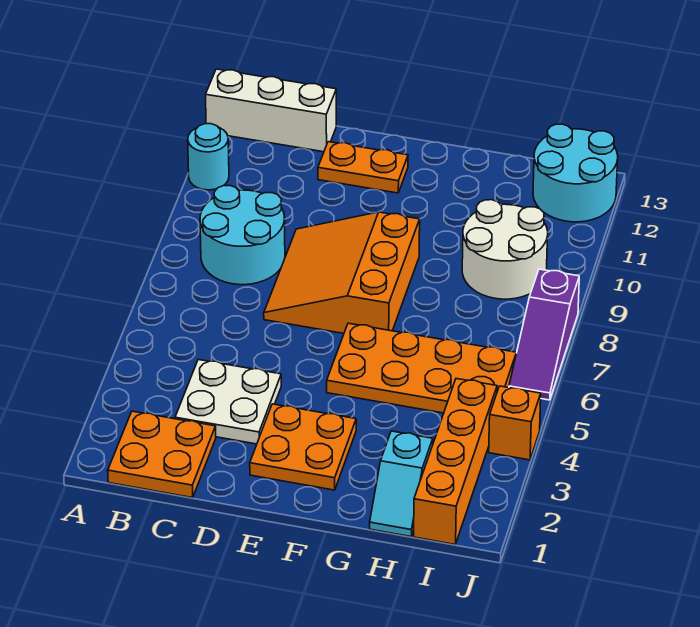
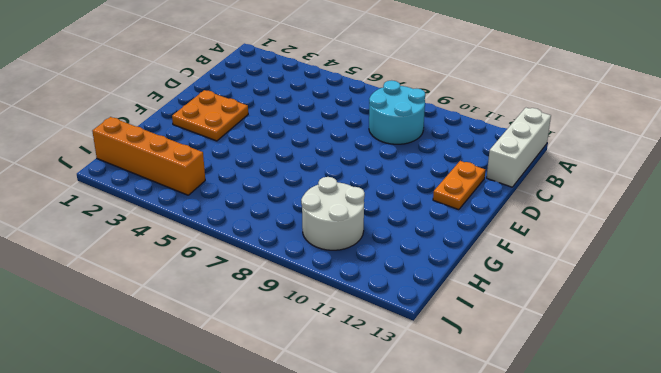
none -> cyan 1x1 round brick [188,124,229,190]
none -> orange 2x2 plate [108,411,216,498]
none -> white 2x2 plate [175,360,281,444]

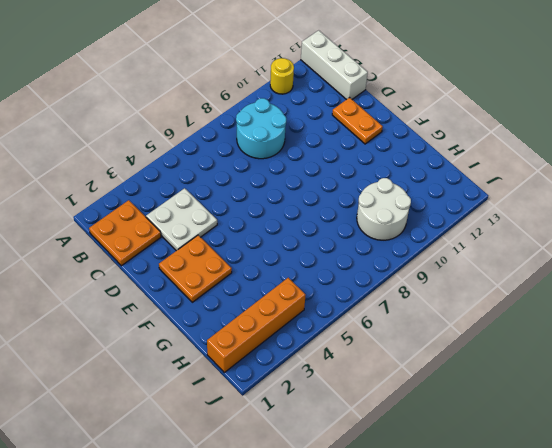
yellow 1x1 round brick [270,58,294,94] -> cyan 1x1 round brick [188,124,229,190]
none -> orange 3x3 slope [264,212,420,333]
none -> orange 2x4 plate [327,323,516,413]
none -> cyan 1x2 slope [370,431,433,537]

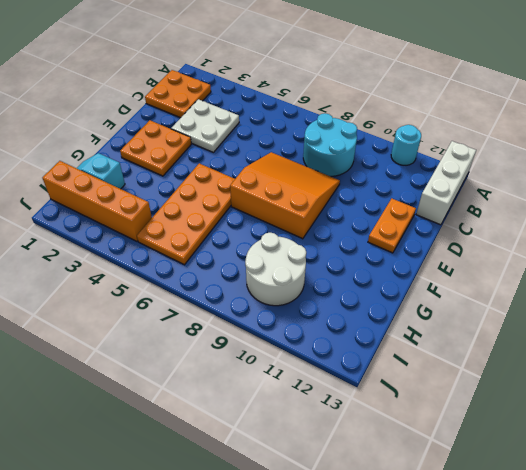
none -> cyan 2x2 round brick [533,124,618,222]
none -> orange 1x1 brick [489,386,541,460]
none -> purple 1x3 slope [509,269,579,400]

